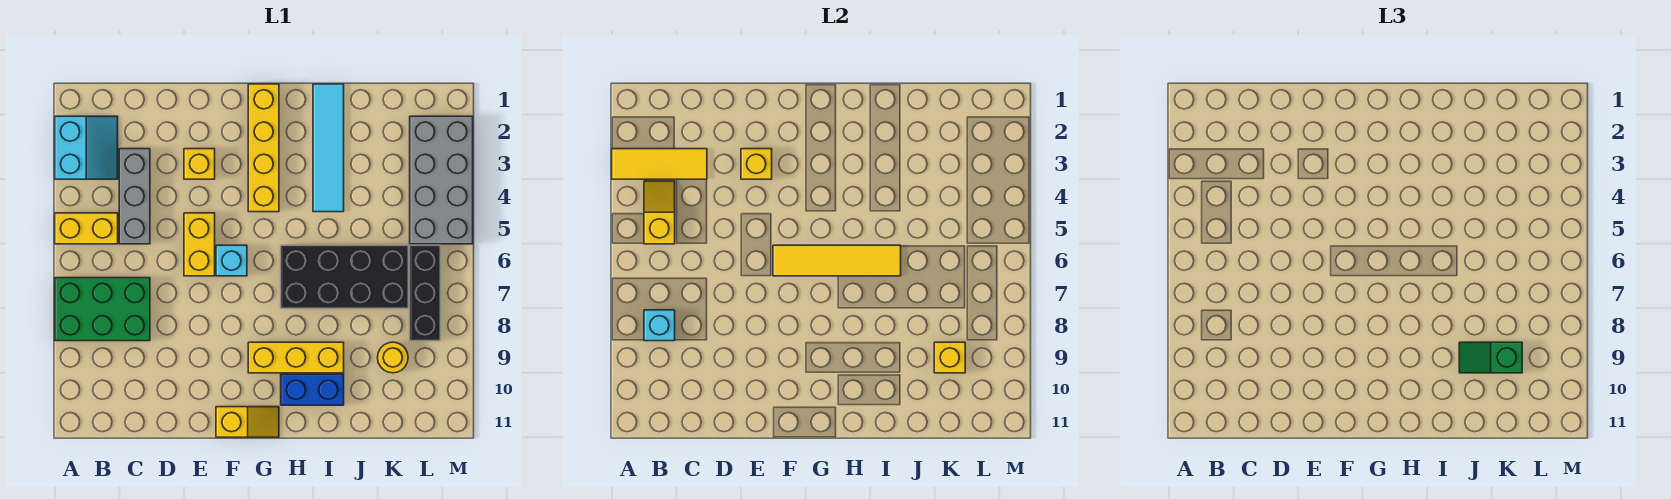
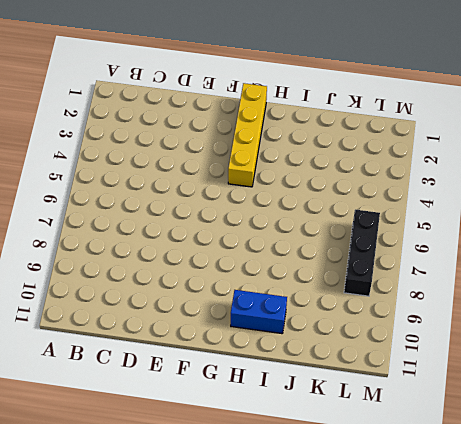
none -> cyan 2x2 slope [55,116,118,179]
none -> yellow 1x2 brick [55,213,118,244]
none -> green 2x3 brick [55,278,150,341]

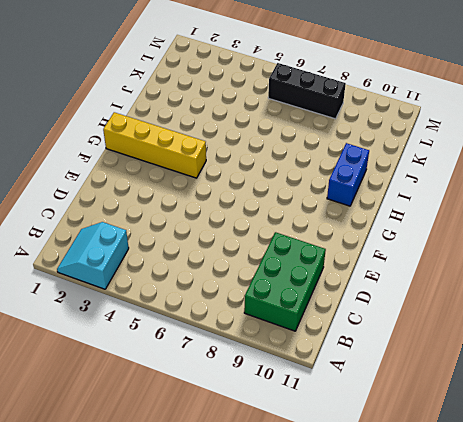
cyan 2x2 slope [57,222,129,289] -> cyan 2x2 slope turned to [55,116,118,179]
green 2x3 brick [244,232,326,331] -> green 2x3 brick moved to [55,278,150,341]
none -> yellow 1x2 brick [55,213,118,244]
none -> grey 1x3 brick [119,149,150,244]
none -> yellow 1x1 brick [184,149,215,179]

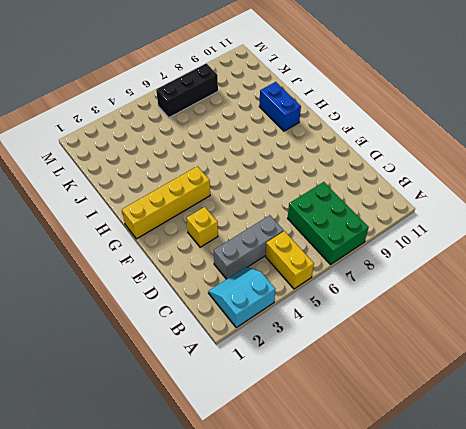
none -> yellow 1x2 brick [184,213,215,276]
none -> cyan 1x1 brick [216,245,247,276]
none -> yellow 1x2 slope [216,407,279,437]

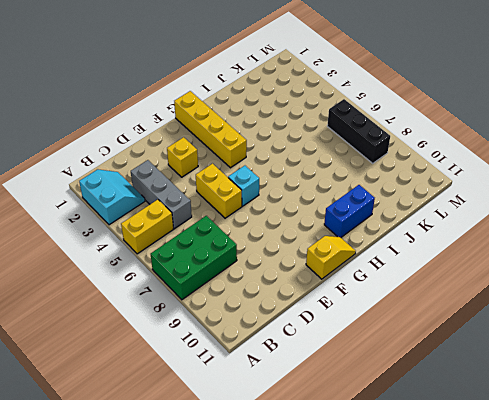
none -> yellow 1x3 brick [248,342,344,373]
none -> black 2x4 brick [281,245,408,308]
none -> cyan 1x4 tile [313,84,344,212]

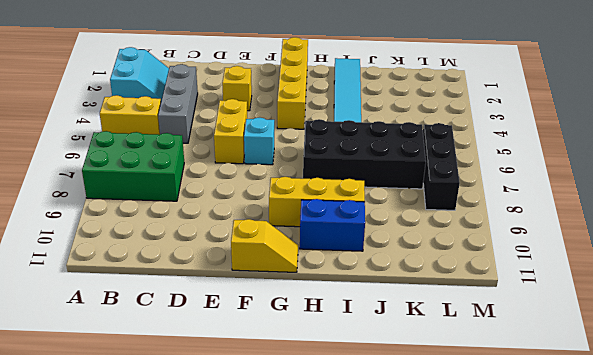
none -> yellow 1x1 round brick [378,342,408,373]
none -> grey 2x4 brick [410,116,473,244]
none -> yellow 1x3 tile [612,149,707,179]

